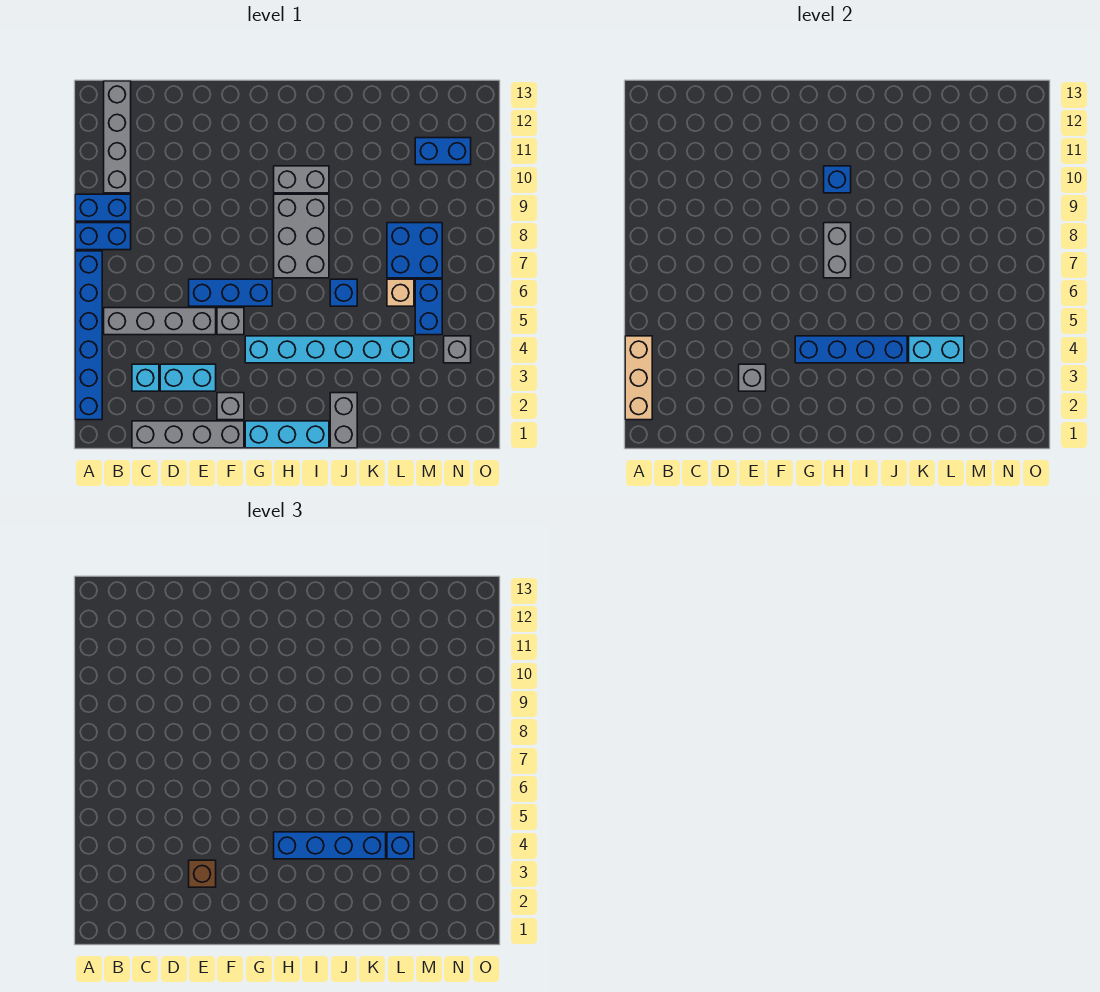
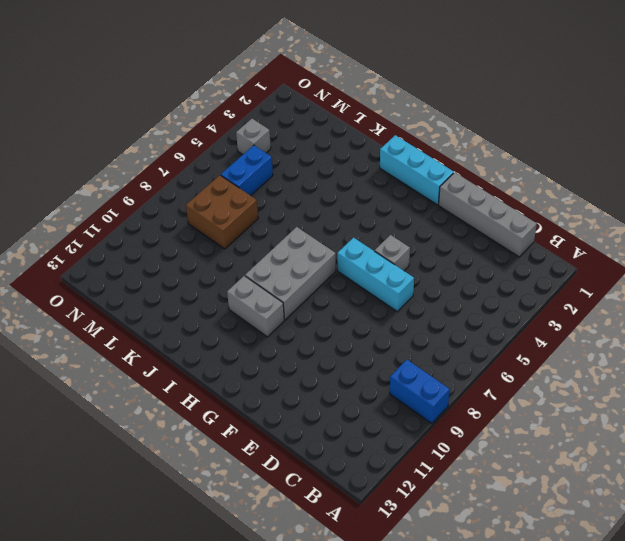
cyan 1x3 brick [337,238,414,312] -> blue 1x3 brick [189,279,272,306]
brown 2x2 brick [186,175,258,249] -> blue 2x2 brick [387,223,442,278]
none -> blue 1x6 brick [75,251,102,420]
none -> blue 1x2 brick [75,223,131,250]
none -> grey 1x4 brick [104,308,216,335]
none -> grey 1x4 brick [104,81,131,193]

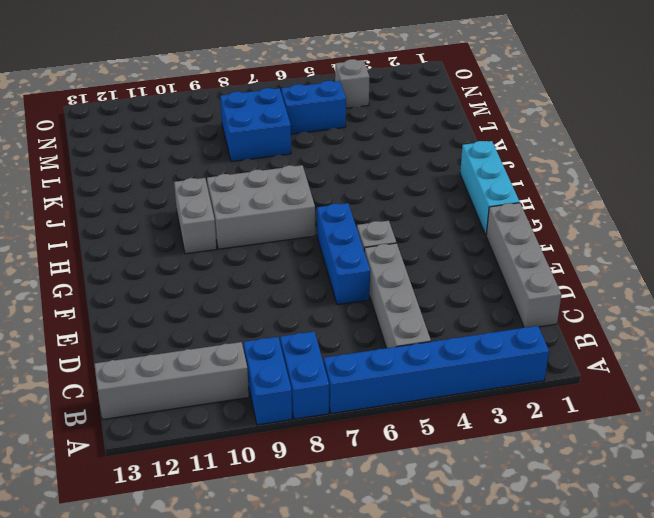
none -> cyan 1x1 brick [132,364,159,391]
none -> cyan 1x2 brick [160,364,216,391]
none -> grey 1x1 brick [217,393,244,420]
none -> cyan 1x6 brick [245,336,414,363]

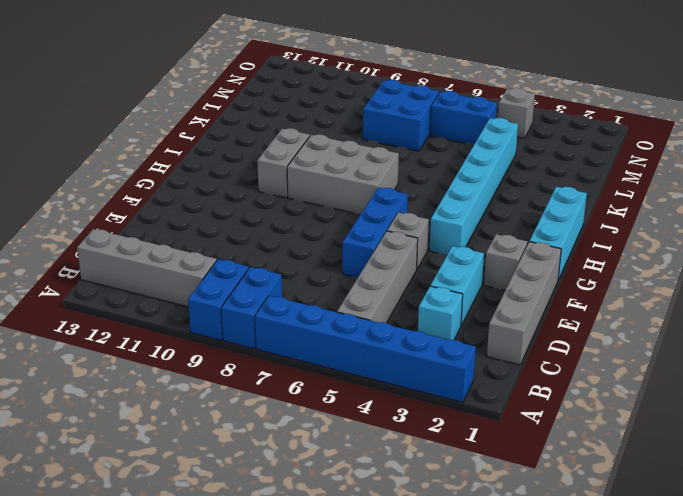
none -> grey 1x2 brick [330,393,357,448]
none -> blue 1x1 brick [330,279,357,306]
none -> tan 1x1 brick [387,279,414,306]
none -> blue 1x2 brick [415,138,471,165]

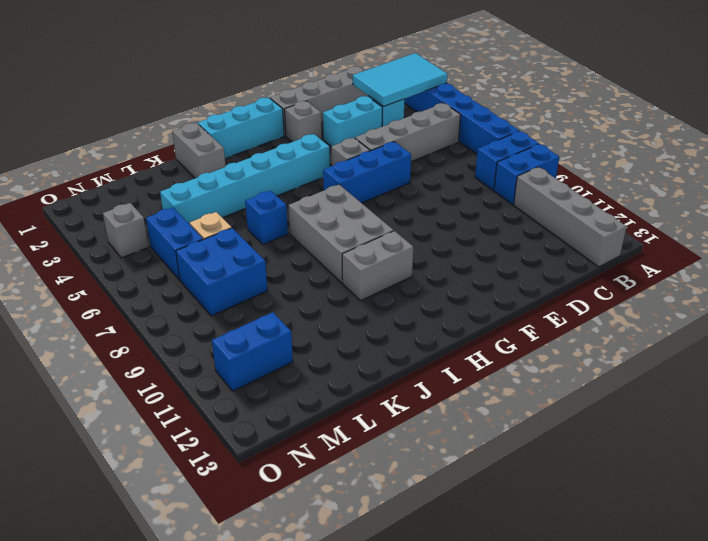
cyan 2x3 tile [353,53,448,107] -> tan 1x3 brick [625,336,652,420]
none -> grey 1x1 brick [739,364,766,391]
none -> blue 1x4 brick [795,336,907,363]
none -> grey 1x2 brick [824,223,851,278]
none -> blue 1x1 brick [824,166,851,193]

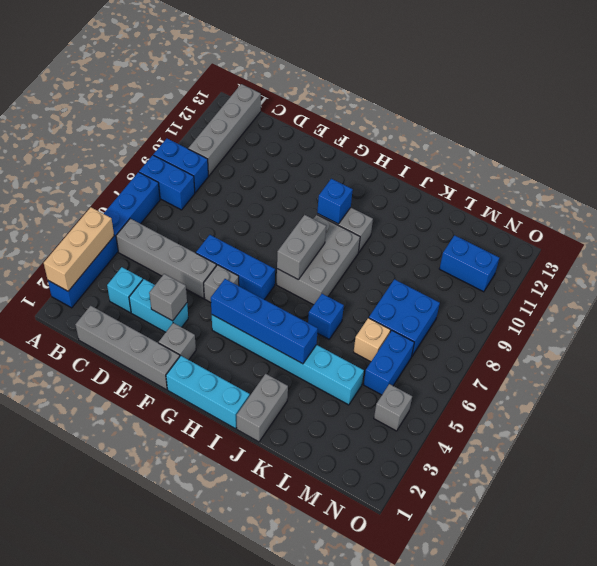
none -> cyan 1x2 brick [909,336,964,363]
none -> brown 1x1 brick [189,860,216,887]
none -> blue 1x4 brick [274,832,386,859]
none -> blue 1x1 brick [387,832,414,859]

